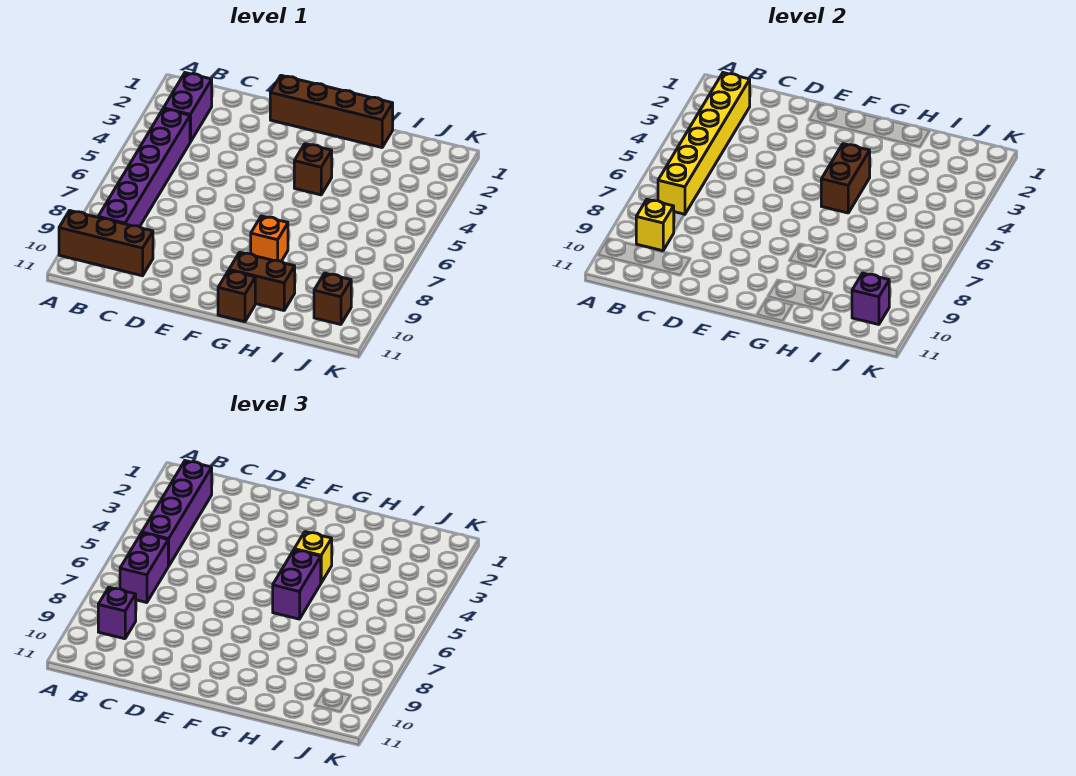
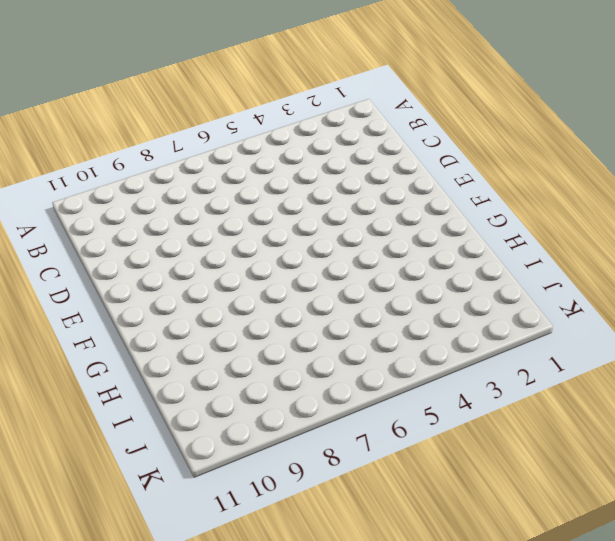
none -> brown 1x3 brick [59,211,153,276]
none -> purple 1x2 brick [164,73,212,142]
none -> purple 1x6 brick [98,109,190,227]

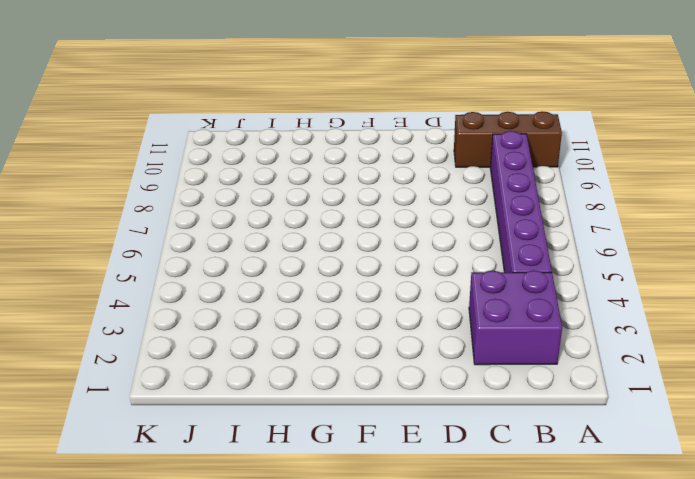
purple 2x2 brick [469,270,562,365] -> purple 1x2 brick [164,73,212,142]
none -> brown 1x4 brick [270,75,393,148]
none -> brown 1x1 brick [294,144,332,195]
none -> orange 1x1 brick [251,216,288,261]

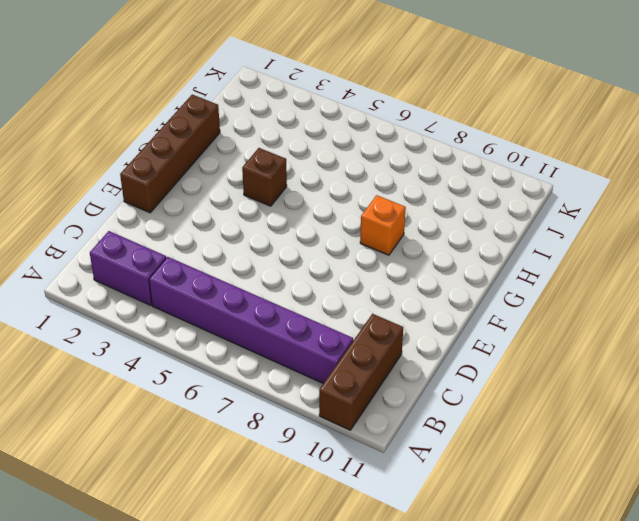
none -> brown 1x2 brick [229,252,295,310]
none -> brown 1x1 brick [218,271,255,322]
none -> brown 1x1 brick [314,273,351,324]

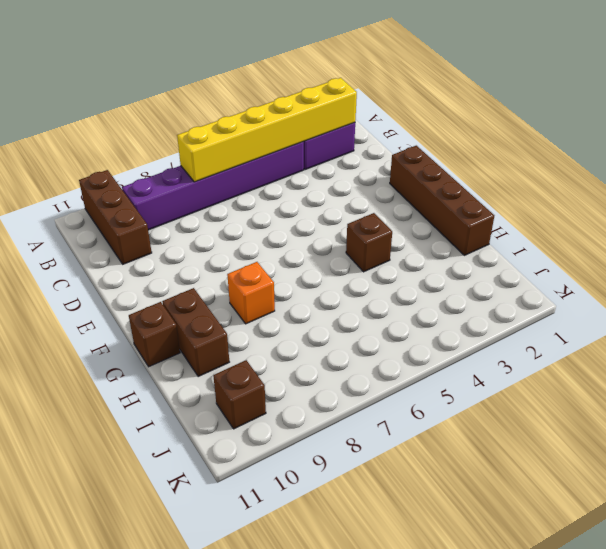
none -> yellow 1x1 brick [636,199,674,251]
none -> brown 1x2 brick [821,144,870,213]
none -> purple 1x1 brick [852,273,889,324]

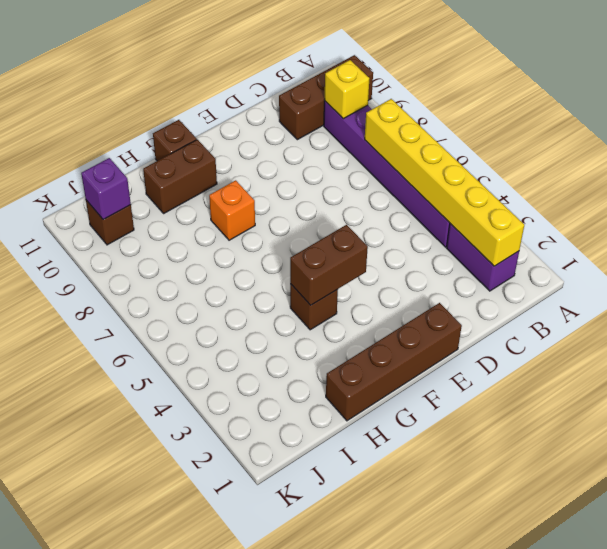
brown 1x2 brick [290,225,368,305] -> brown 1x2 brick turned to [821,144,870,213]
none -> purple 1x4 brick [142,461,212,566]
none -> purple 1x2 brick [120,533,168,603]
none -> purple 1x1 brick [98,587,136,639]

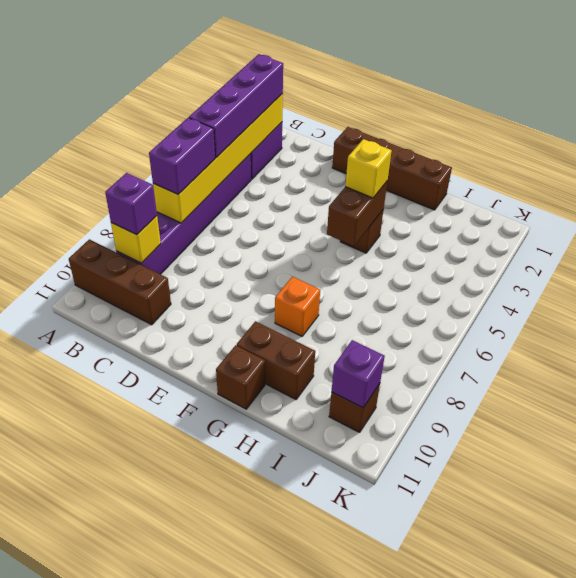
none -> purple 1x2 brick [273,550,321,619]

